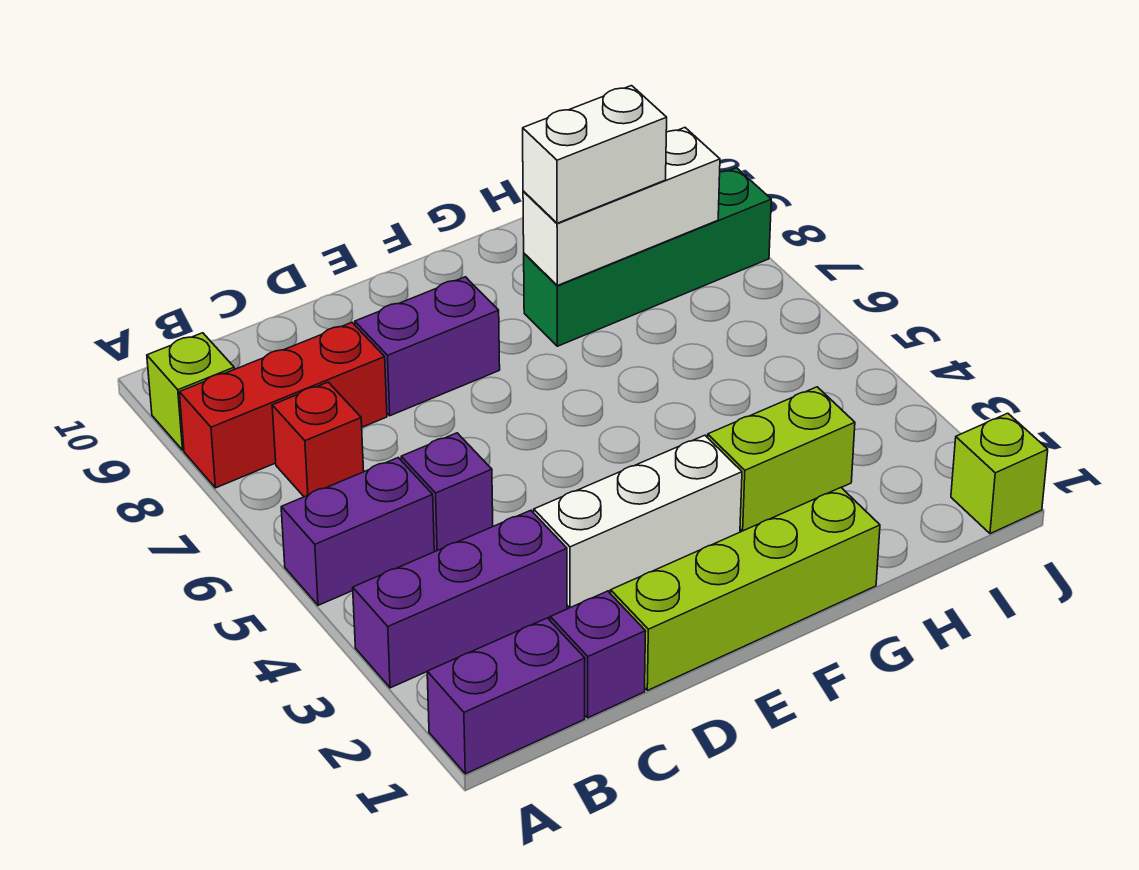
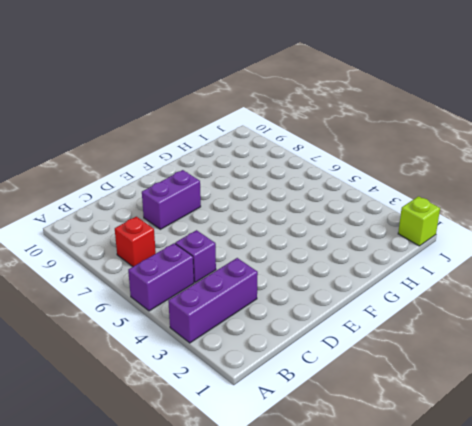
none -> purple 1x2 brick [427,618,585,774]
none -> red 1x3 brick [179,323,387,488]
none -> lime 1x1 brick [147,333,234,450]

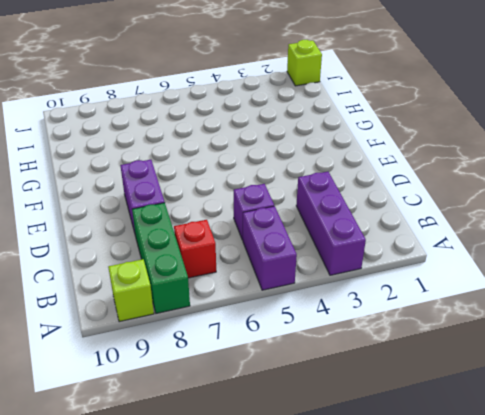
green 1x3 brick [132,203,190,313] -> red 1x3 brick [179,323,387,488]
none -> purple 1x2 brick [427,618,585,774]
none -> purple 1x1 brick [550,591,646,718]
none -> lime 1x4 brick [611,488,880,690]

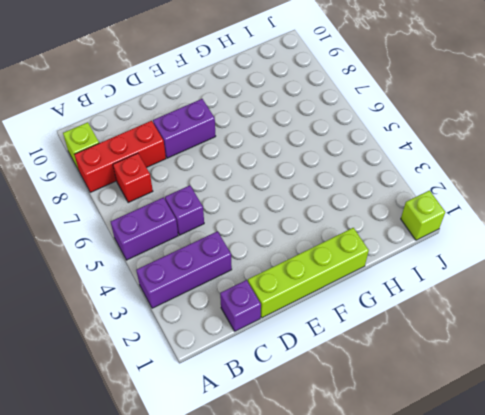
none -> purple 1x2 brick [427,618,585,774]
none -> white 1x3 brick [534,435,742,608]
none -> lime 1x2 brick [708,387,855,531]

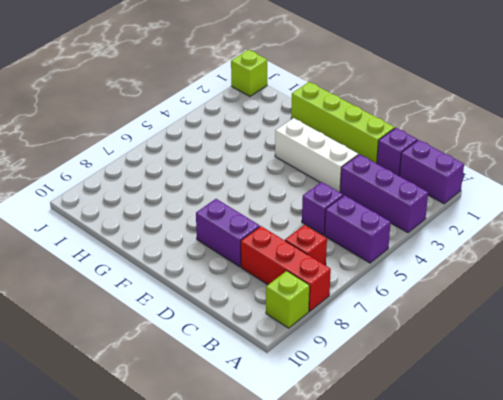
none -> lime 1x2 brick [708,387,855,531]
none -> green 1x4 brick [524,168,771,346]
none -> white 1x3 brick [523,128,720,286]

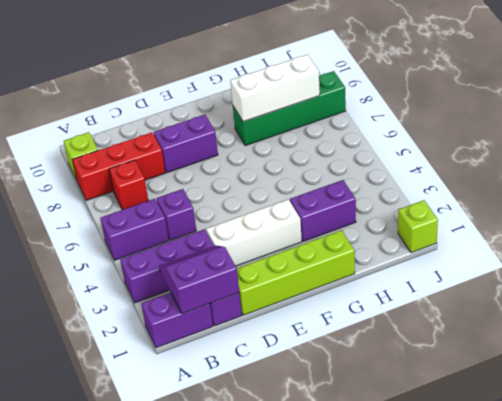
purple 2x2 slope [159,245,239,314] -> none
purple 1x2 brick [290,180,356,241] -> lime 1x2 brick [708,387,855,531]
none -> white 1x2 brick [523,86,667,223]

